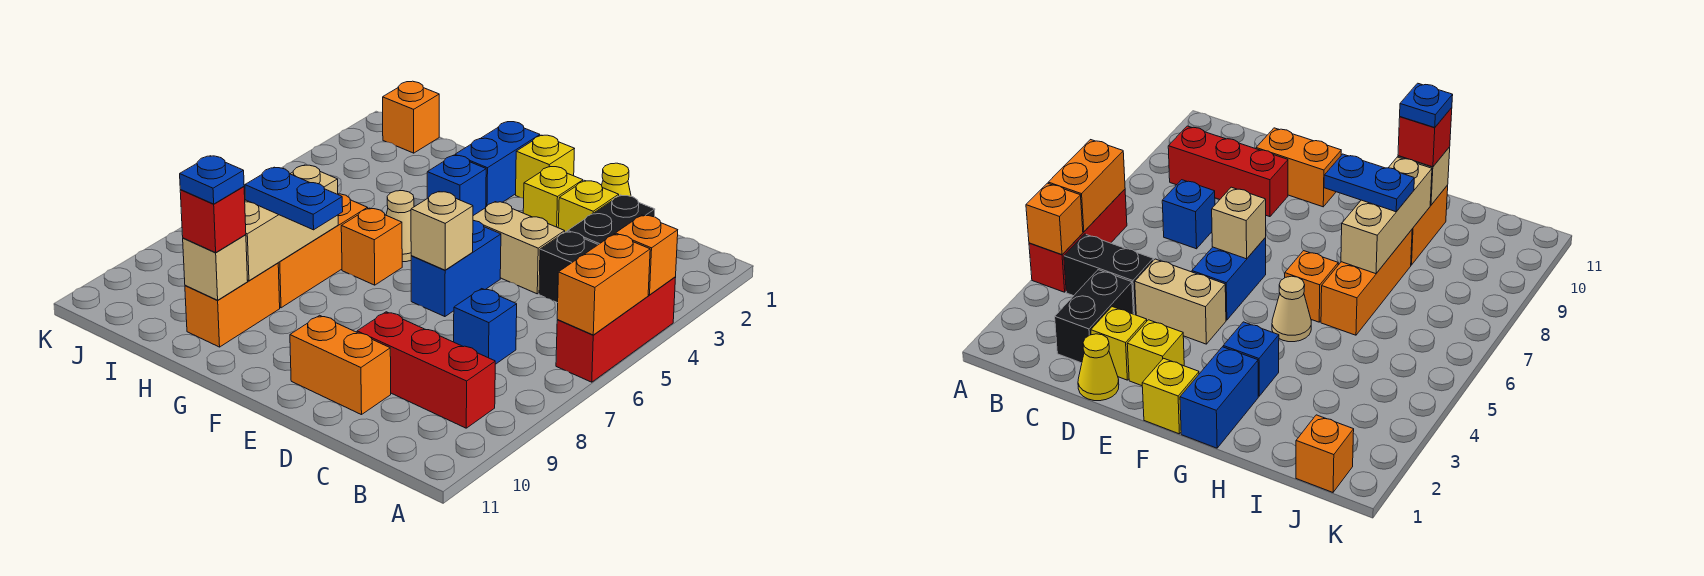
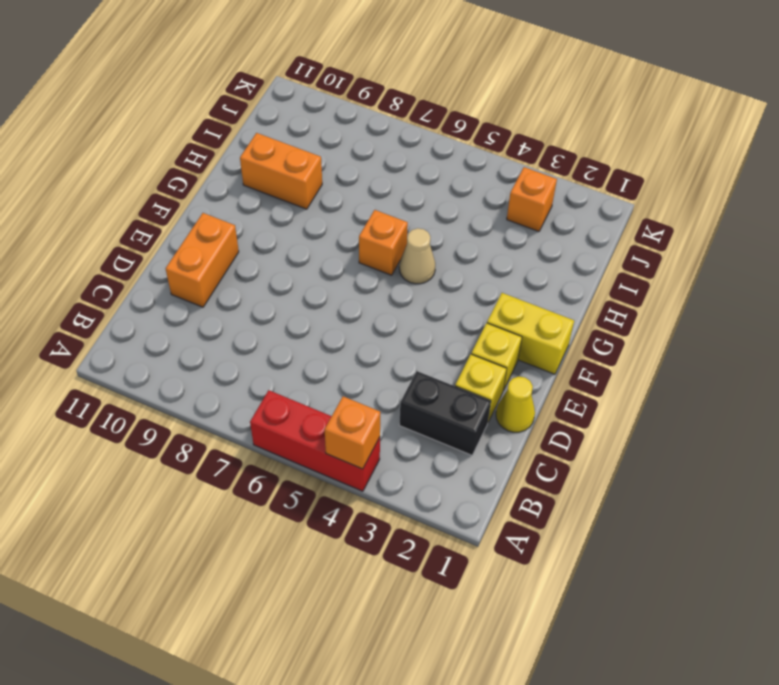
yellow 1x2 brick [487,293,574,374] -> yellow 1x1 brick [516,135,574,198]
orange 1x1 brick [507,167,557,231] -> orange 1x1 brick moved to [383,81,439,153]
none -> black 1x2 brick [539,231,598,303]
none -> red 1x3 brick [357,312,495,428]
none -> blue 1x1 brick [454,289,517,364]

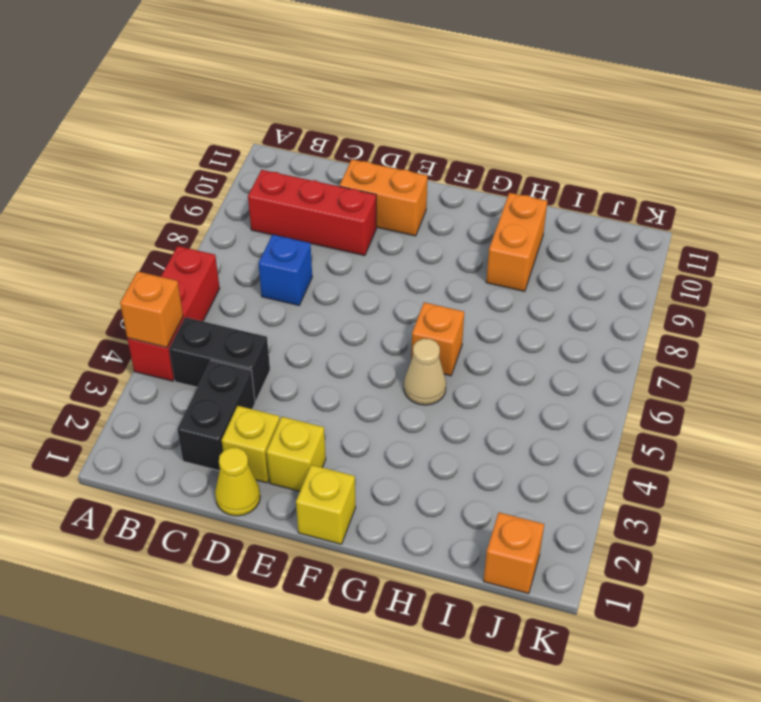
none -> tan 1x2 brick [473,202,565,294]
none -> blue 1x2 brick [411,220,501,317]
none -> blue 1x2 brick [455,122,540,207]

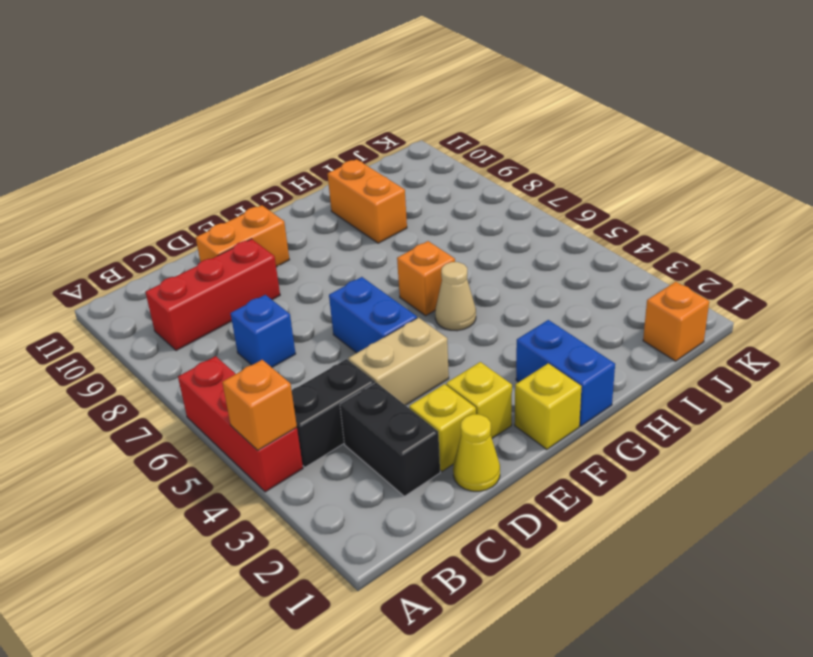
none -> blue 1x1 brick [427,155,486,216]
none -> orange 1x3 brick [278,194,368,308]
none -> orange 1x2 brick [557,234,650,335]

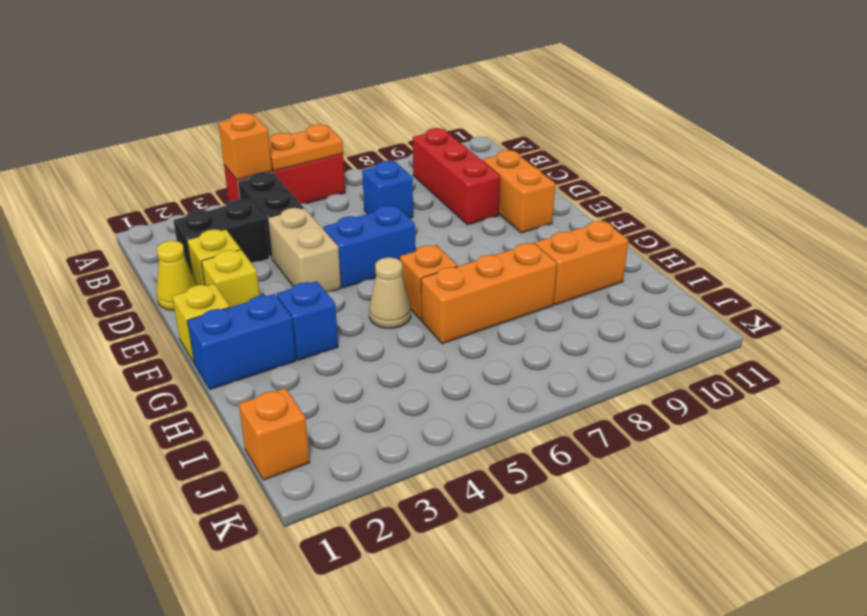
orange 1x2 plate [269,124,343,171] -> orange 1x2 brick [557,234,650,335]
none -> tan 1x1 brick [411,192,473,270]
none -> tan 1x3 brick [245,165,338,281]
none -> tan 1x1 brick [183,235,248,300]

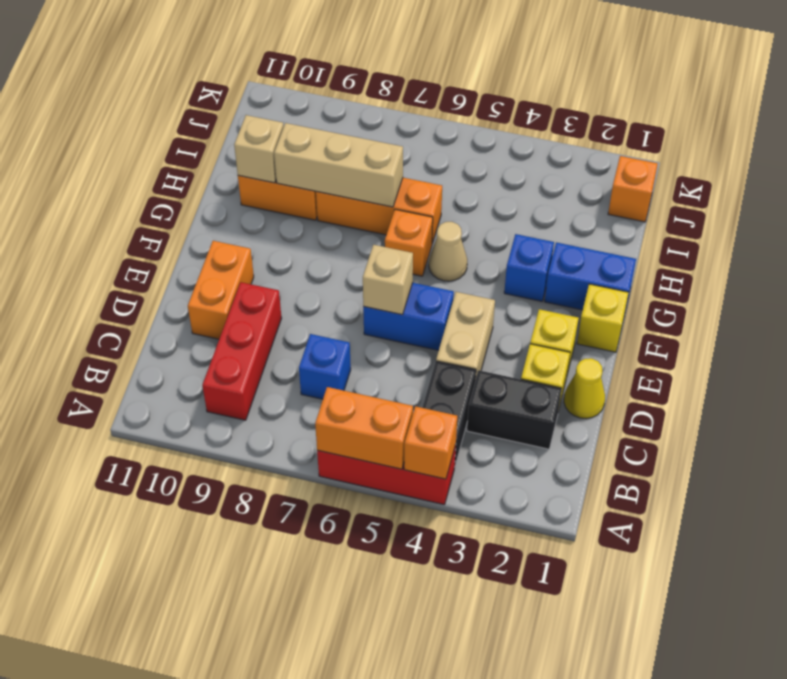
none -> blue 1x2 plate [245,167,343,230]
none -> red 1x1 brick [180,187,246,253]
none -> blue 1x1 plate [180,156,244,204]

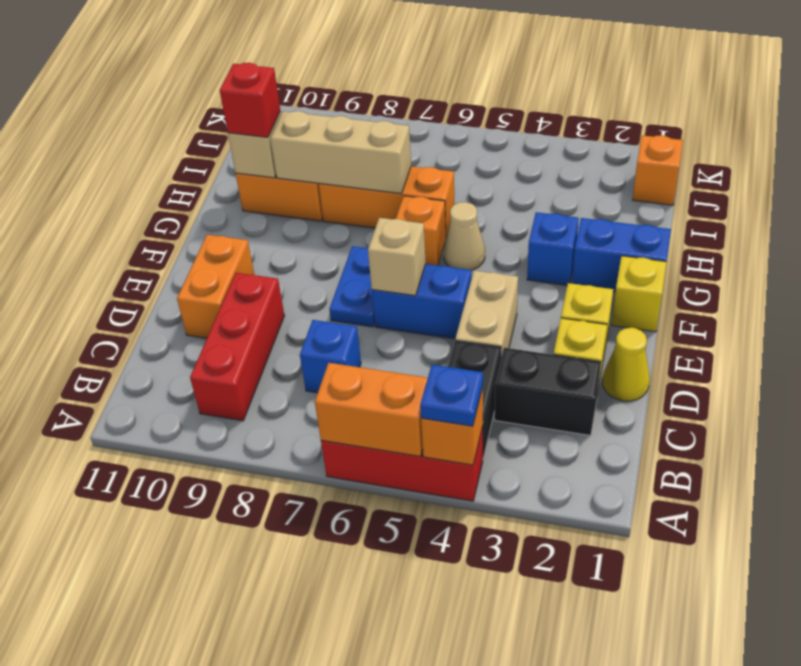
blue 1x1 plate [420,365,483,426] -> blue 1x1 plate moved to [180,156,244,204]
blue 1x2 plate [329,246,375,327] -> blue 1x2 plate moved to [245,167,343,230]

